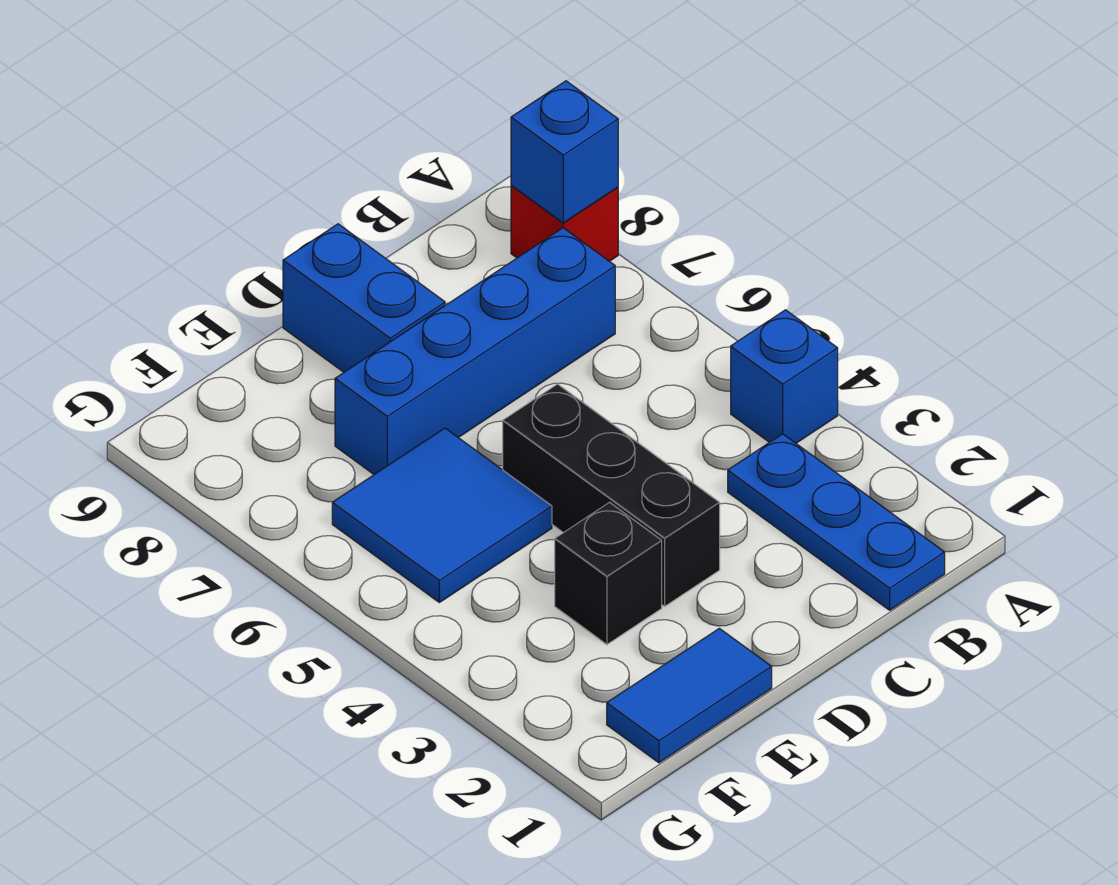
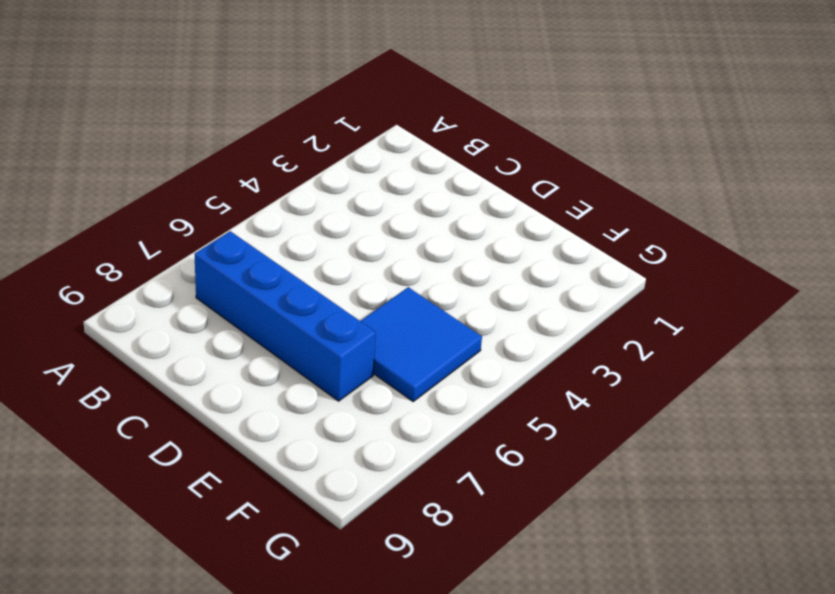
none -> blue 1x1 brick [731,310,838,443]
none -> red 1x1 brick [511,185,618,261]

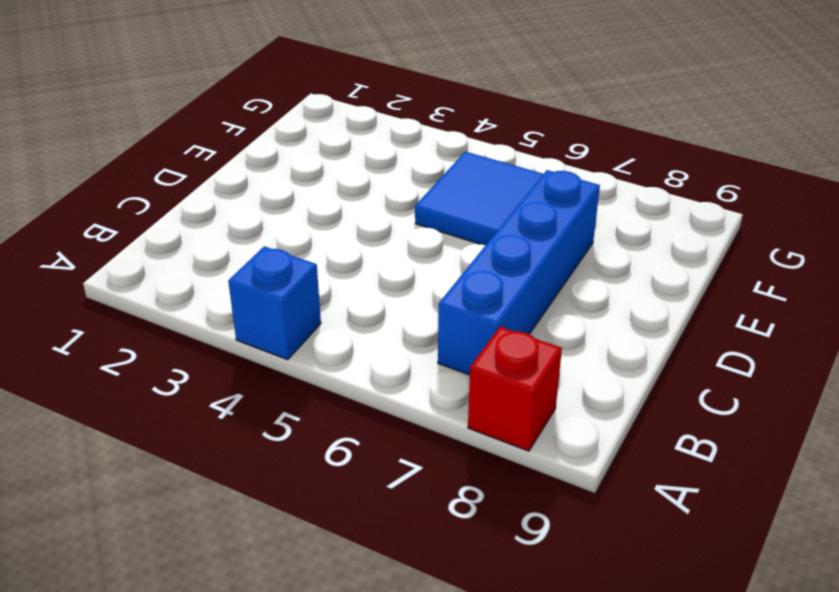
none -> blue 1x3 plate [728,434,945,610]
none -> black 1x3 brick [503,384,720,606]

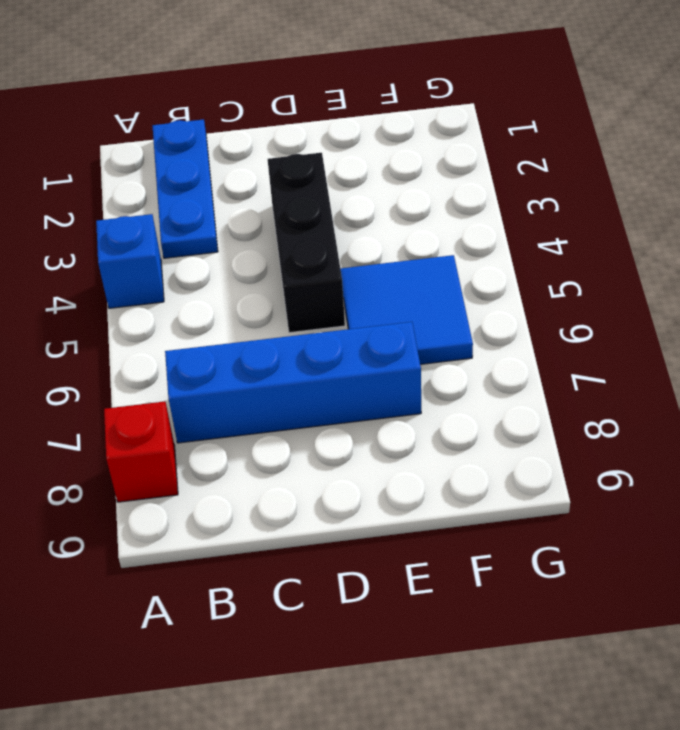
none -> blue 1x2 brick [283,224,445,372]
none -> blue 1x2 tile [607,628,772,763]

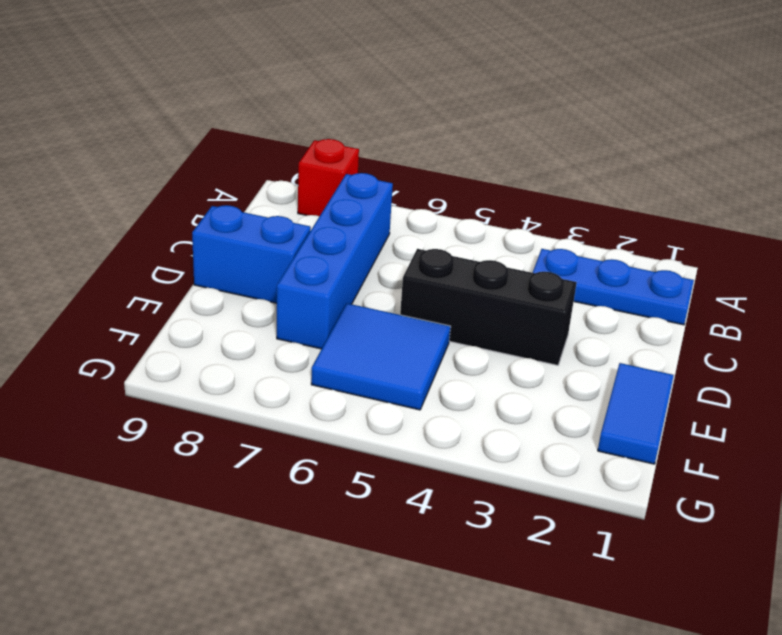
none -> blue 1x1 brick [731,310,838,443]
none -> black 1x1 brick [555,502,662,644]

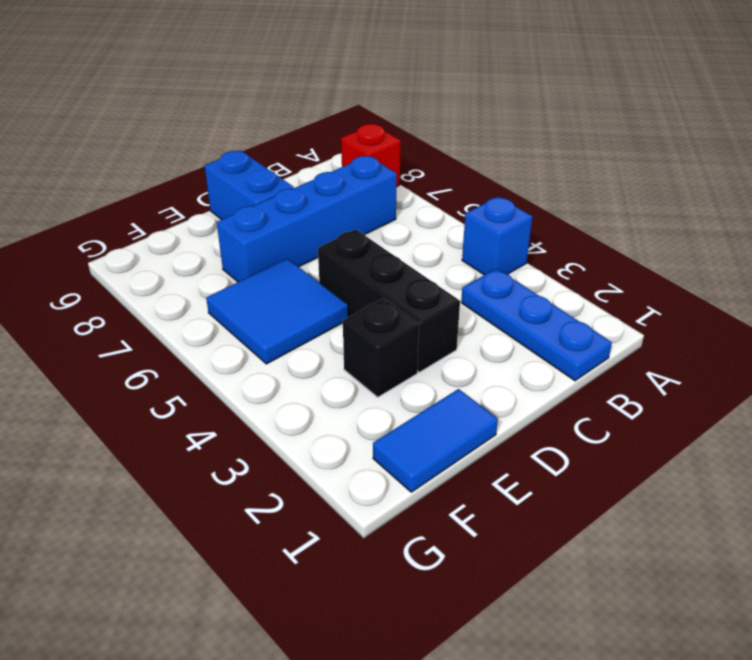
none -> blue 1x1 brick [511,81,618,223]

